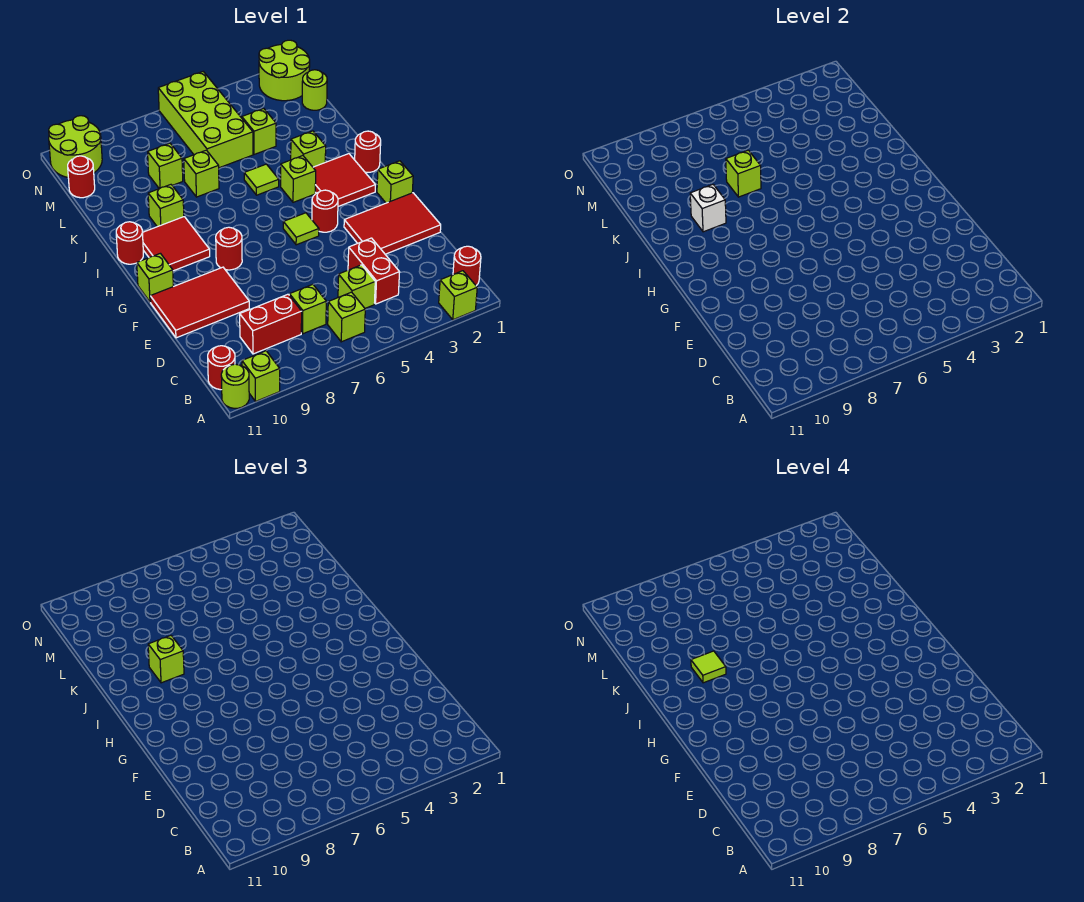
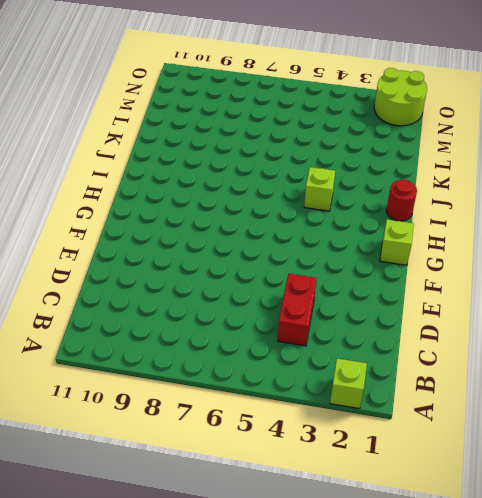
none -> lime 1x1 brick [242,351,280,402]
none -> lime 1x1 round brick [221,364,249,408]
none -> red 1x1 round brick [453,246,481,286]
none -> lime 1x1 brick [328,292,365,342]

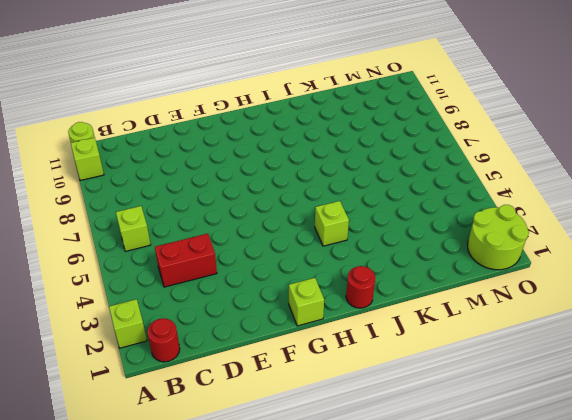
none -> red 1x1 round brick [208,346,235,390]
none -> lime 1x1 brick [338,265,375,308]
none -> lime 1x1 brick [289,284,326,334]
none -> red 1x2 brick [240,294,302,354]

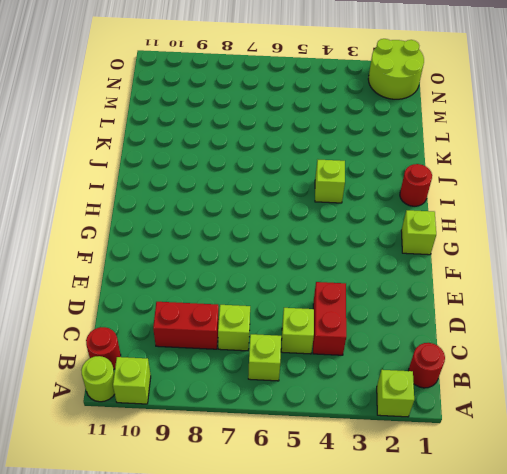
none -> red 2x3 tile [344,193,441,254]
none -> red 2x3 tile [150,267,249,338]
none -> red 1x1 round brick [312,190,338,232]
none -> lime 1x1 tile [283,213,319,245]

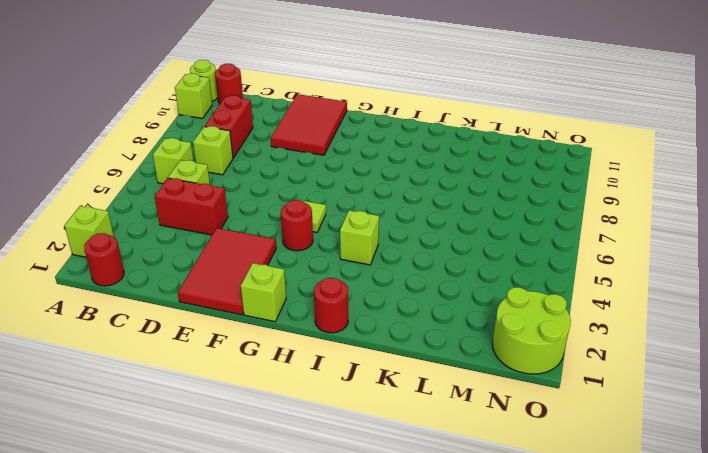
none -> red 1x1 round brick [216,227,242,270]
none -> lime 1x1 brick [137,253,173,302]
none -> red 2x2 tile [313,154,375,206]
none -> red 2x2 tile [142,217,210,271]

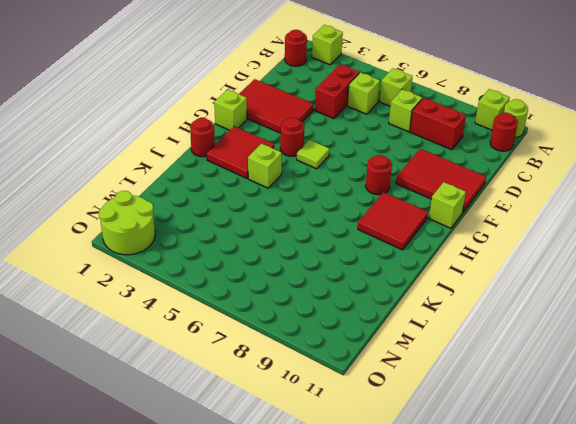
none -> red 1x1 round brick [116,222,143,264]
none -> lime 1x1 brick [291,131,326,167]
none -> lime 1x1 tile [244,164,279,195]
none -> lime 1x1 brick [148,185,184,227]

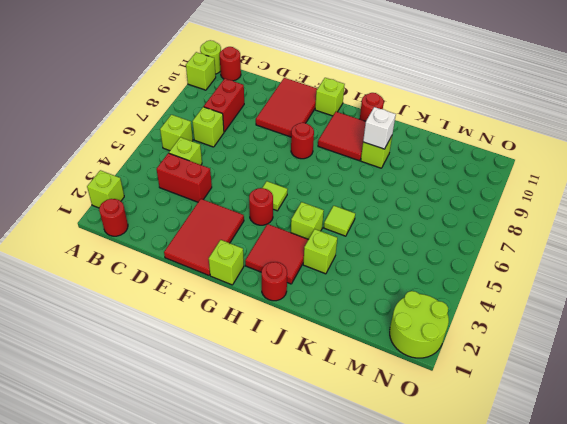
none -> lime 1x1 brick [184,150,219,197]
none -> lime 1x1 brick [242,109,276,154]
none -> lime 2x4 brick [158,72,253,168]
none -> lime 1x1 brick [148,143,183,189]

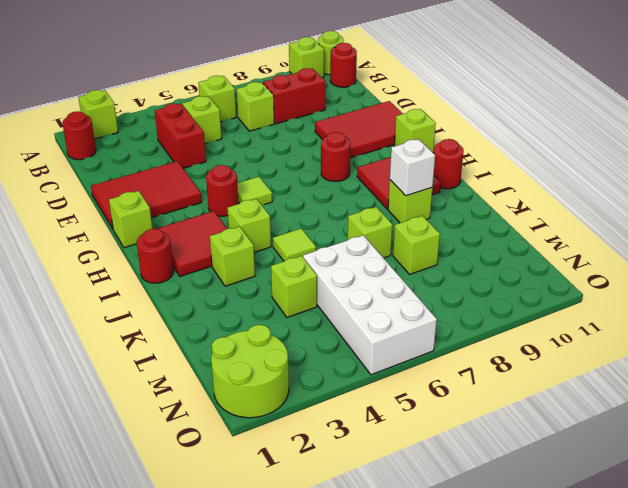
white 2x4 brick [303,235,437,375] -> lime 2x4 brick [158,72,253,168]
none -> lime 1x1 round brick [302,70,327,110]
none -> red 1x1 round brick [68,156,95,198]
none -> lime 2x2 round brick [49,116,102,177]
none -> lime 1x1 brick [726,150,761,197]

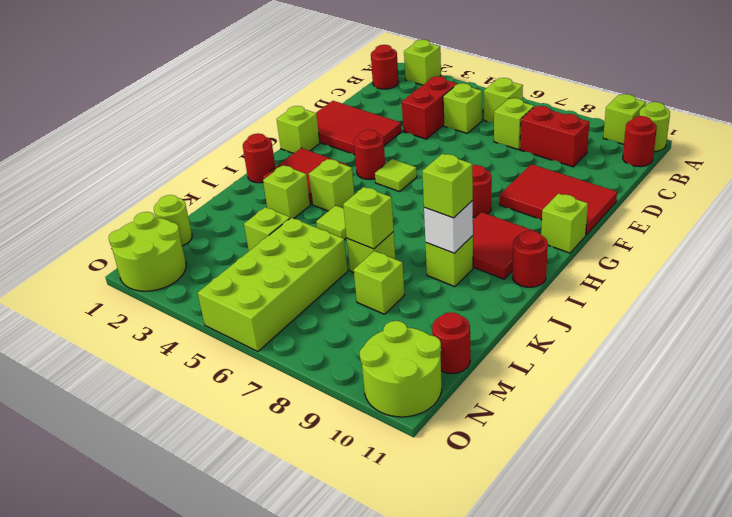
none -> lime 1x1 tile [691,651,726,683]

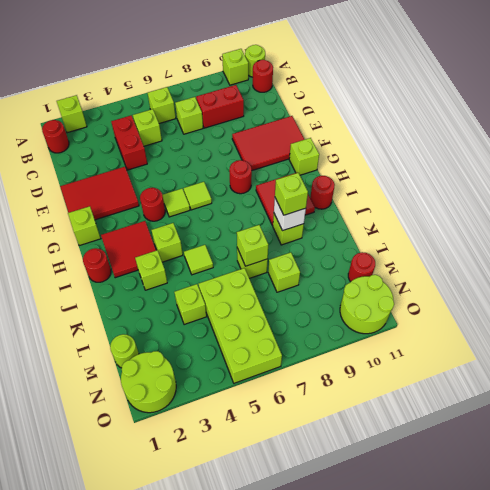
lime 1x1 tile [184,182,212,210] -> lime 1x1 tile moved to [691,651,726,683]

